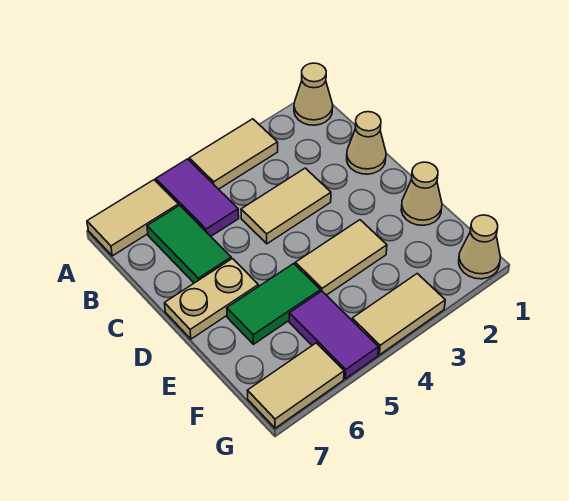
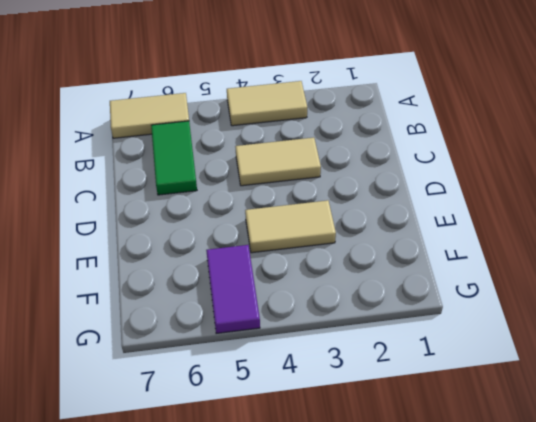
none -> tan 1x1 cone [294,63,333,125]
none -> purple 1x2 tile [156,159,239,236]
none -> tan 1x1 cone [347,112,386,174]

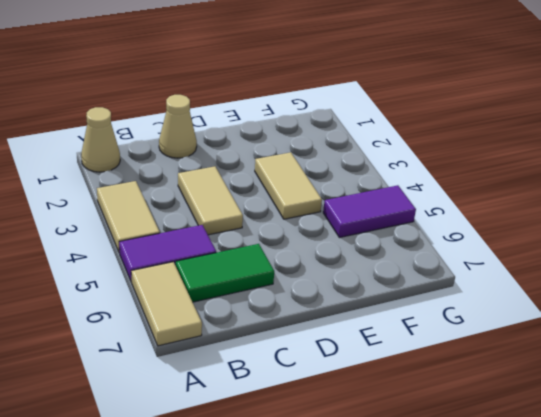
none -> tan 1x2 plate [165,259,258,339]
none -> tan 1x1 cone [401,162,442,225]
none -> green 1x2 tile [227,264,321,344]

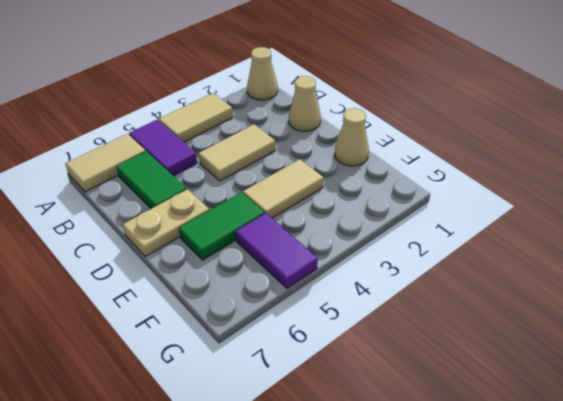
none -> tan 1x1 cone [459,215,500,279]
none -> tan 1x2 tile [352,274,445,355]
none -> tan 1x2 tile [247,343,344,428]

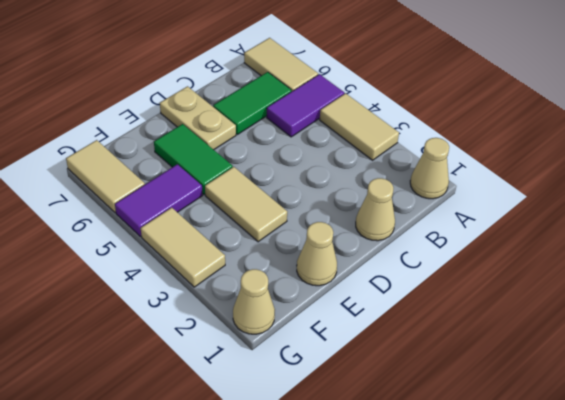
none -> tan 1x2 tile [241,168,331,244]

